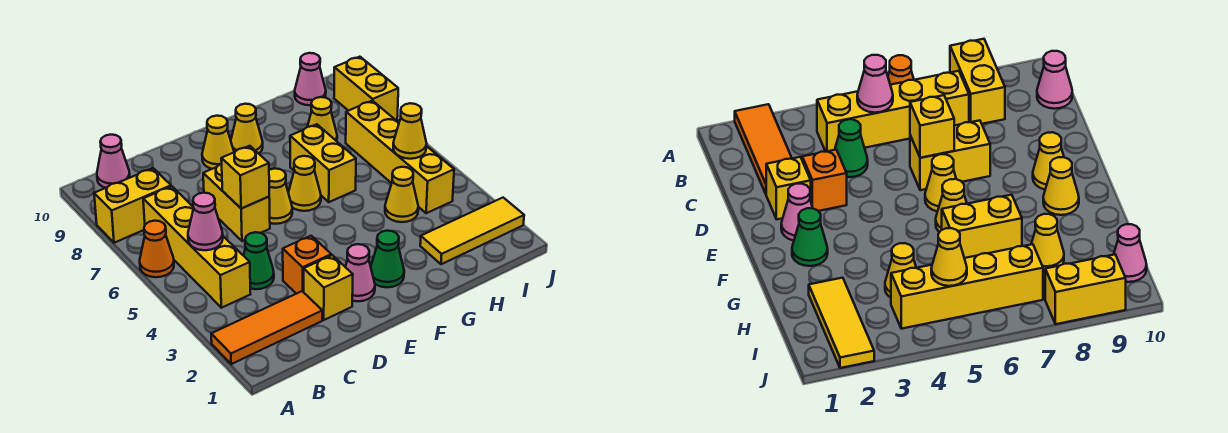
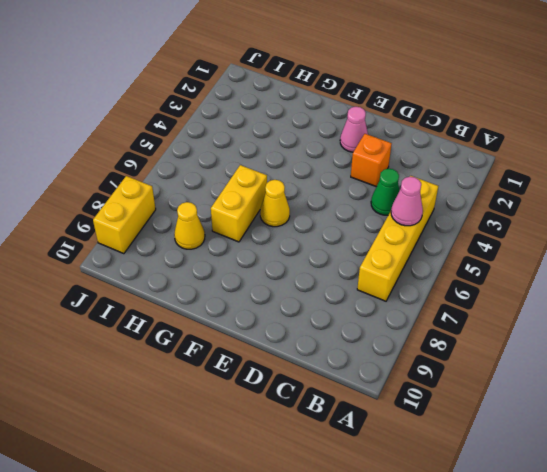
none -> orange 1x3 tile [211,291,322,364]
none -> orange 1x1 cone [140,221,174,277]
none -> yellow 1x2 brick [94,168,171,243]

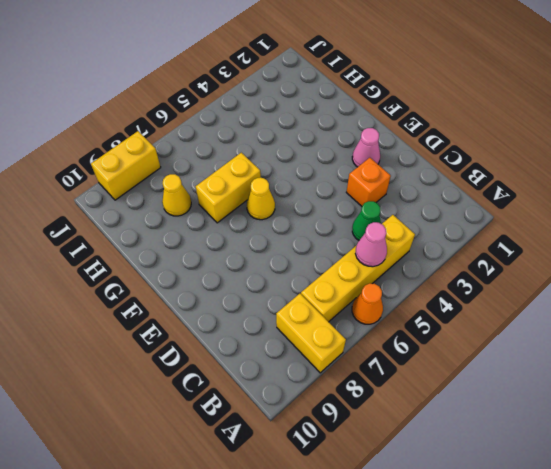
none -> orange 1x3 tile [211,291,322,364]
none -> pink 1x1 cone [97,135,130,188]
none -> yellow 1x1 brick [304,255,353,320]

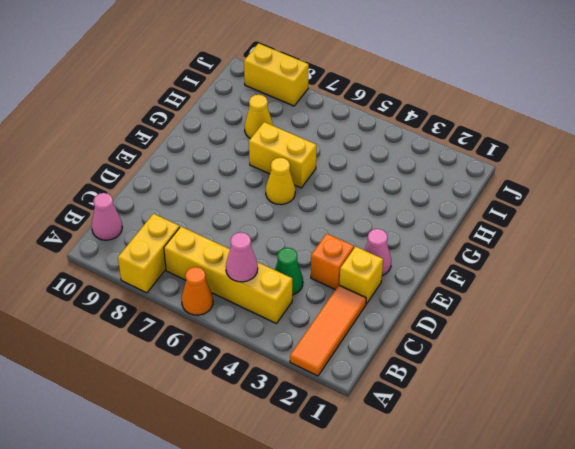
none -> yellow 1x2 brick [203,164,270,241]
none -> yellow 1x1 cone [269,169,292,224]
none -> yellow 1x1 cone [202,116,234,169]

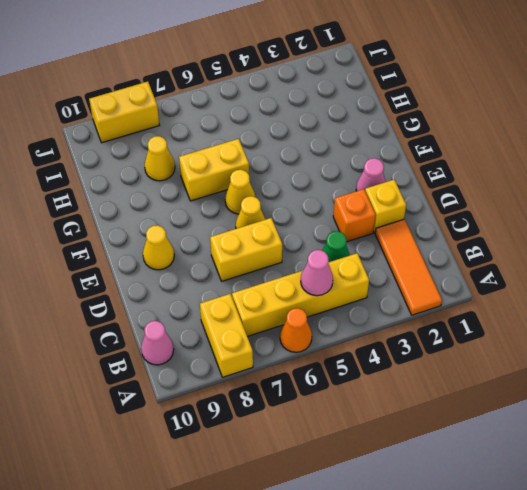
none -> green 1x1 cone [371,231,404,287]
none -> yellow 1x1 cone [231,104,263,154]
none -> yellow 1x3 tile [420,198,524,264]

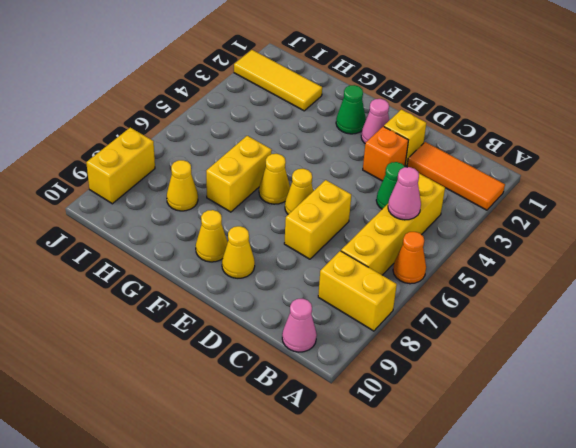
none -> yellow 1x1 cone [385,167,418,222]
none -> yellow 1x4 brick [346,101,454,213]
none -> pink 1x1 cone [295,53,326,105]

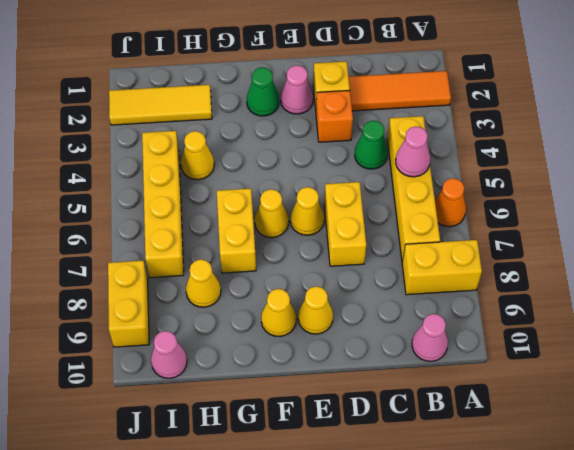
none -> yellow 1x1 brick [221,146,269,208]
none -> yellow 1x1 cone [393,103,427,159]

